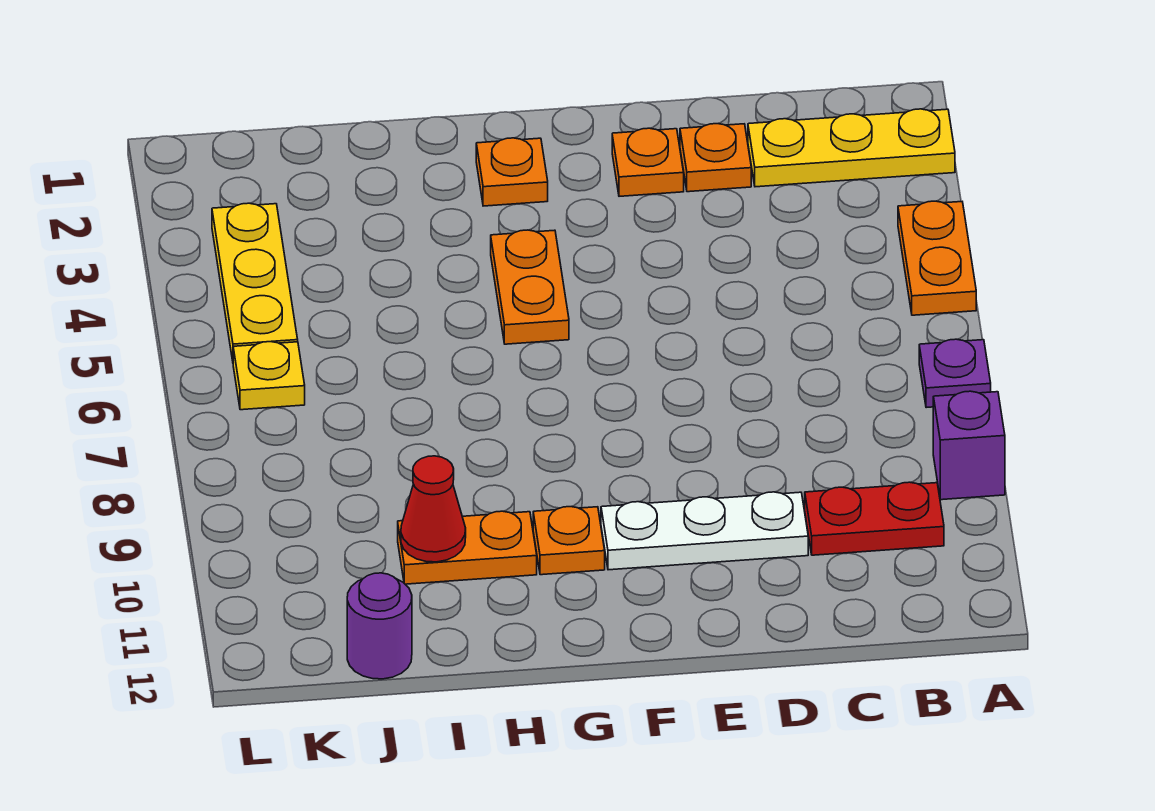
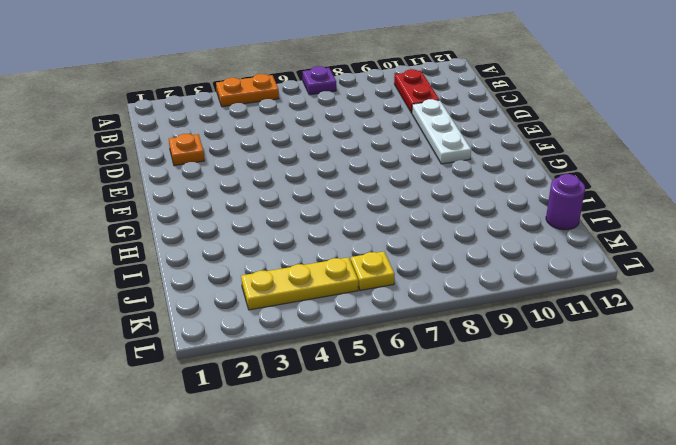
none -> yellow 1x3 plate [748,109,955,187]
none -> purple 1x1 brick [933,391,1005,500]
none -> orange 1x1 plate [612,128,684,196]

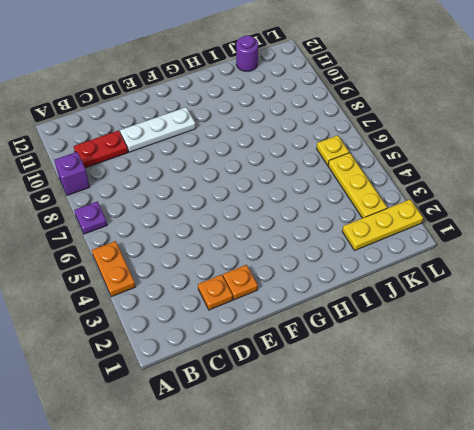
yellow 1x3 plate [342,200,423,250] -> yellow 1x3 plate moved to [748,109,955,187]
none -> orange 1x1 plate [476,138,548,206]
none -> orange 1x2 plate [491,230,569,344]
none -> orange 1x1 plate [533,507,605,575]

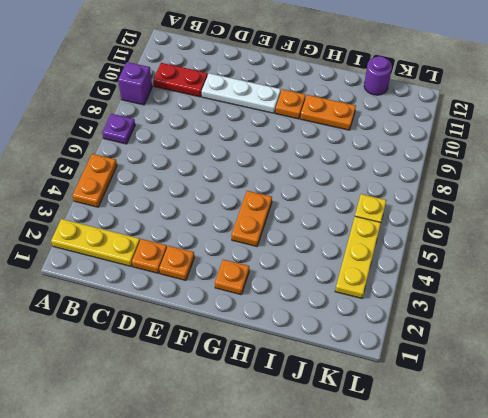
none -> red 1x1 cone [401,456,466,562]

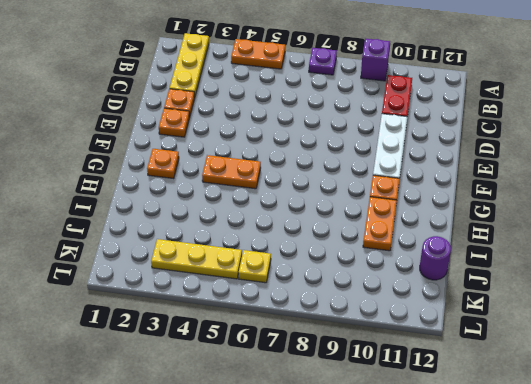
none -> red 1x1 cone [401,456,466,562]

